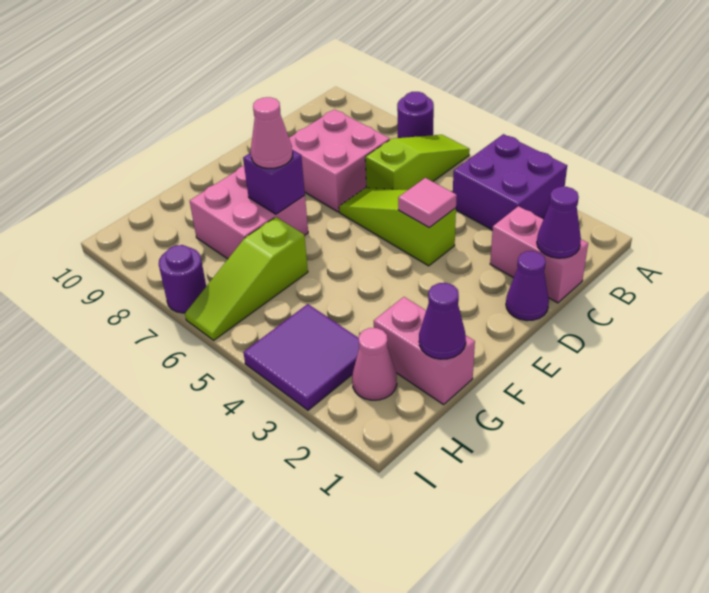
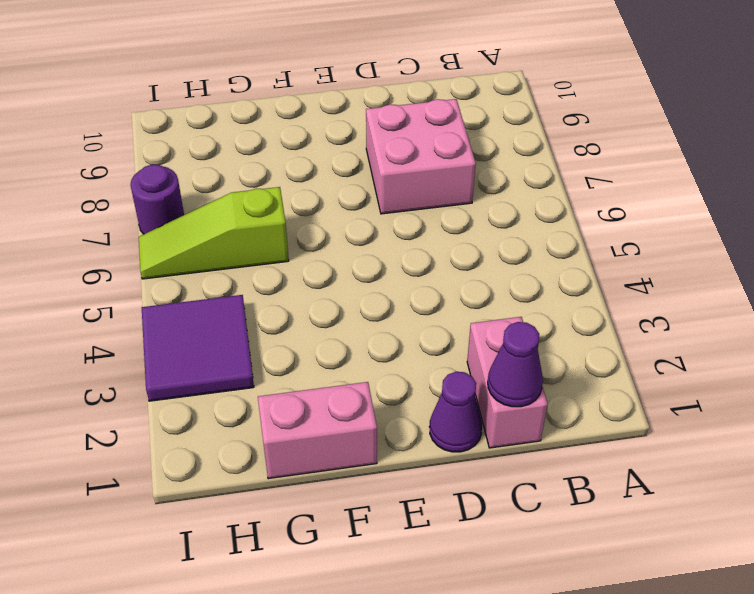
pink 1x2 brick [258,382,377,479] -> pink 1x2 brick turned to [374,297,475,405]
none -> purple 2x2 brick [453,134,567,230]
none -> lime 1x3 slope [365,135,470,190]
none -> purple 1x1 round brick [397,92,434,138]

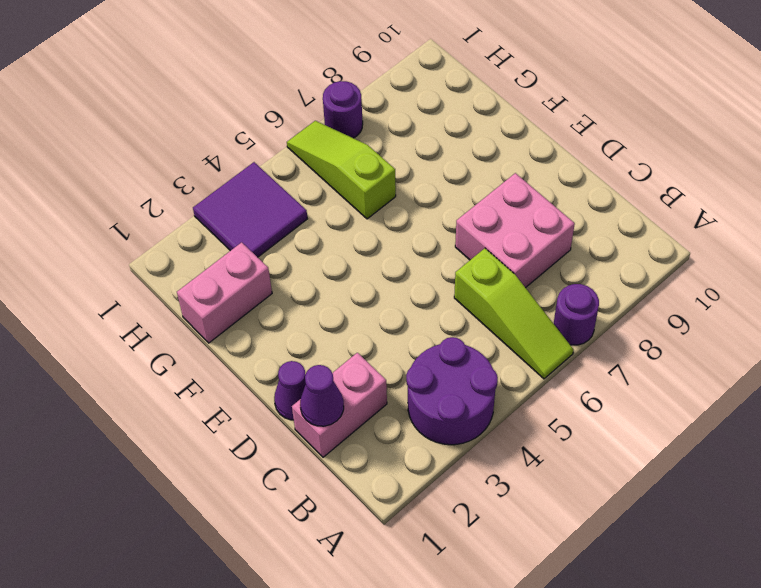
purple 2x2 round brick [406,337,498,445] -> purple 2x2 brick [453,134,567,230]
none -> lime 1x3 slope [339,188,456,266]
none -> pink 2x2 brick [190,166,308,259]
none -> pink 1x1 cone [352,328,397,400]

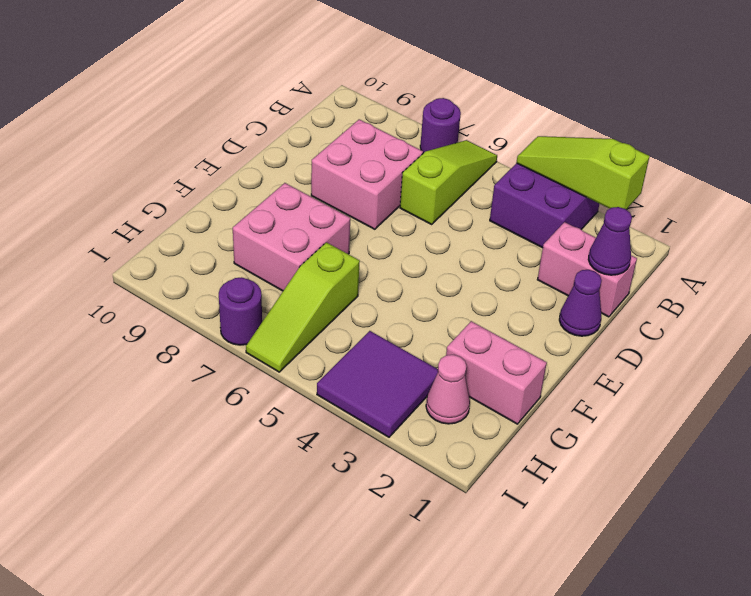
lime 1x3 slope [516,136,650,209] -> lime 1x3 slope moved to [339,188,456,266]
none -> pink 1x1 tile [398,178,457,228]
none -> purple 1x1 brick [243,150,305,214]
none -> purple 1x1 cone [419,283,466,359]

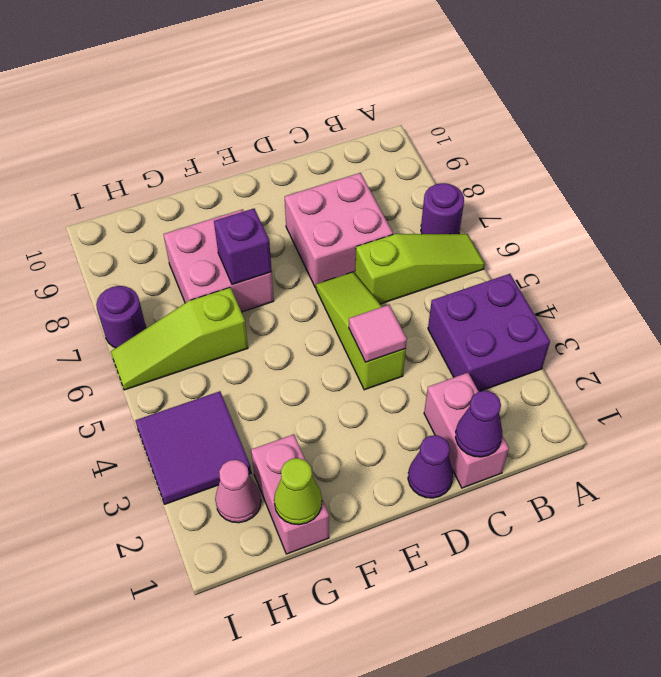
lime 1x1 cone [274,458,322,525] -> purple 1x1 cone [419,283,466,359]
none -> pink 1x1 cone [251,97,293,168]

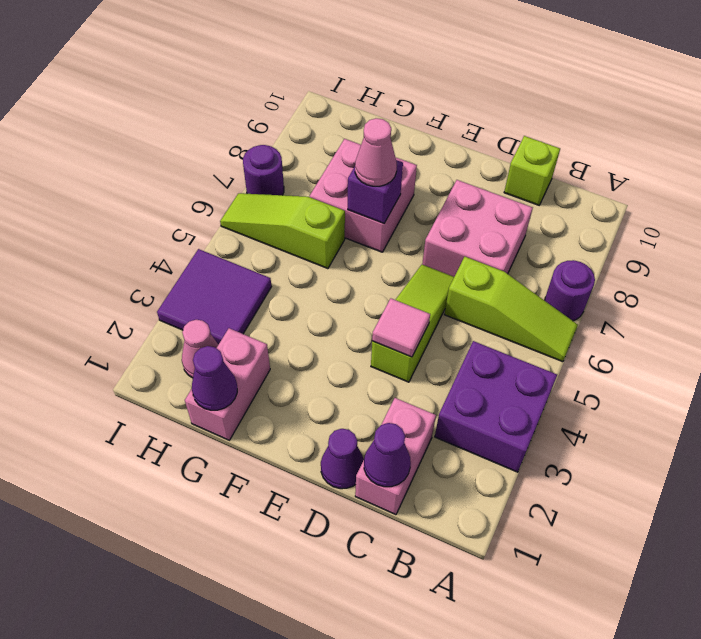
lime 1x1 brick [504,136,560,205] -> none

